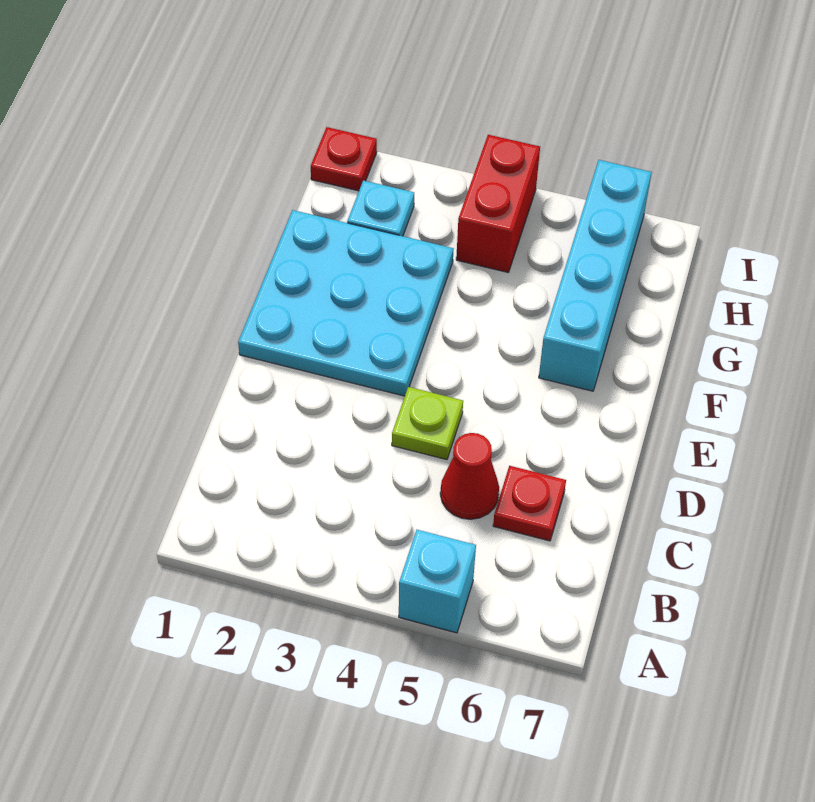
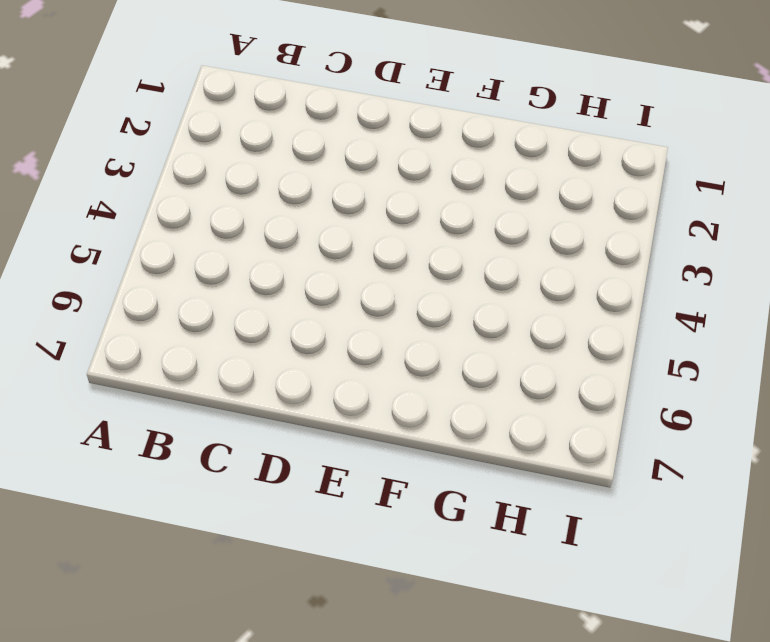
none -> cyan 1x1 brick [399,530,476,633]
none -> red 1x1 cone [440,433,499,519]

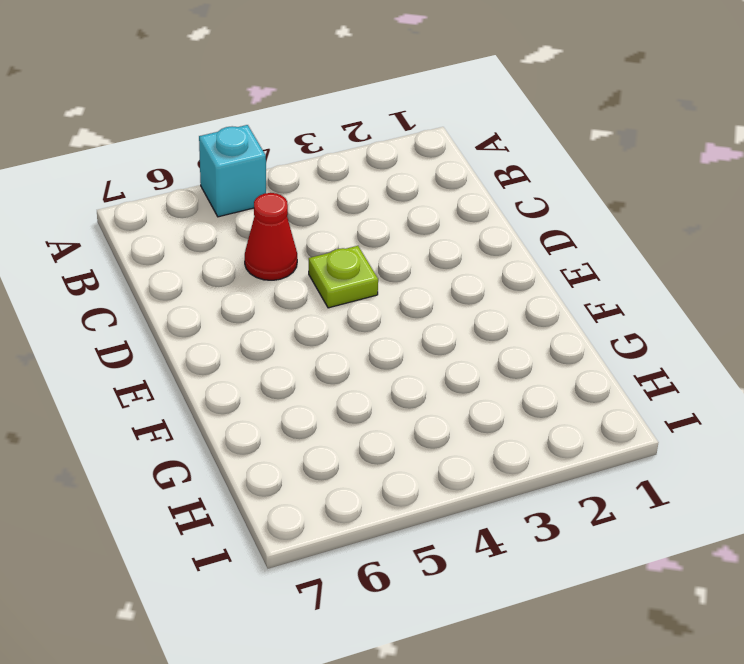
none -> red 1x1 plate [493,466,566,541]
none -> cyan 3x3 plate [238,210,454,396]

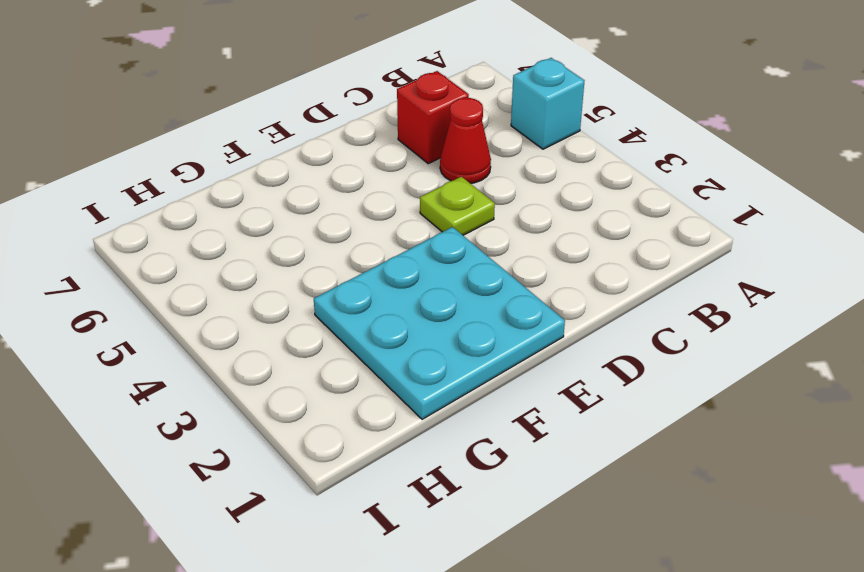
red 1x1 brick [397,71,469,164] -> red 1x1 plate [493,466,566,541]
none -> cyan 1x4 brick [539,160,652,391]
none -> cyan 1x1 plate [347,180,414,236]

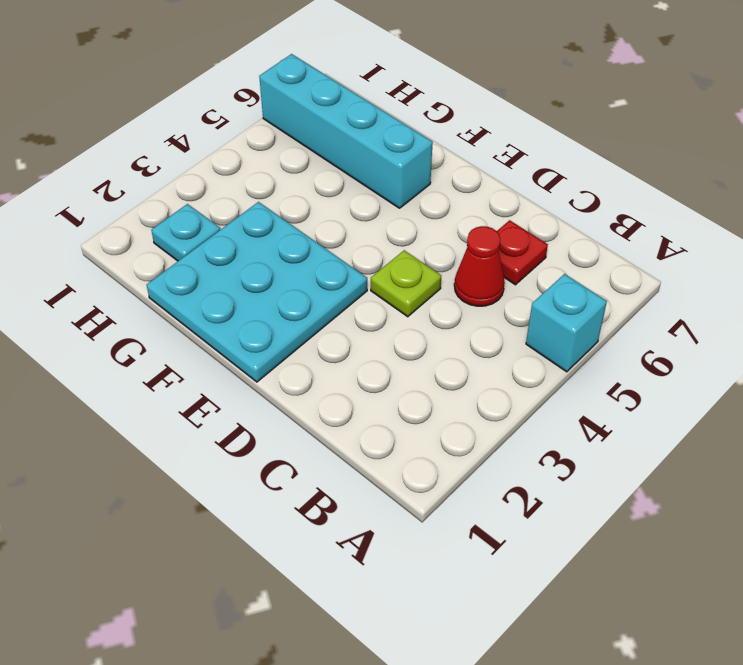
none -> red 1x2 brick [456,135,540,272]
none -> red 1x1 plate [311,127,377,191]

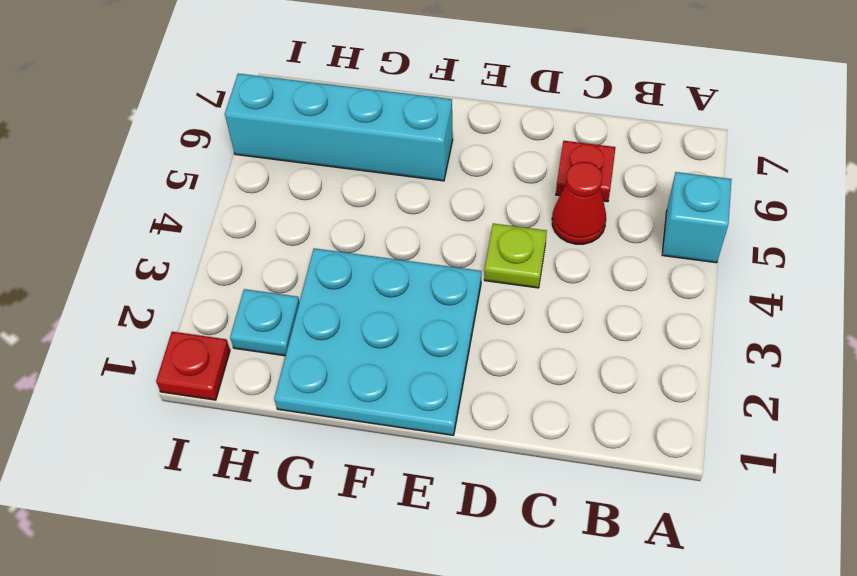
none -> red 1x2 brick [456,135,540,272]

